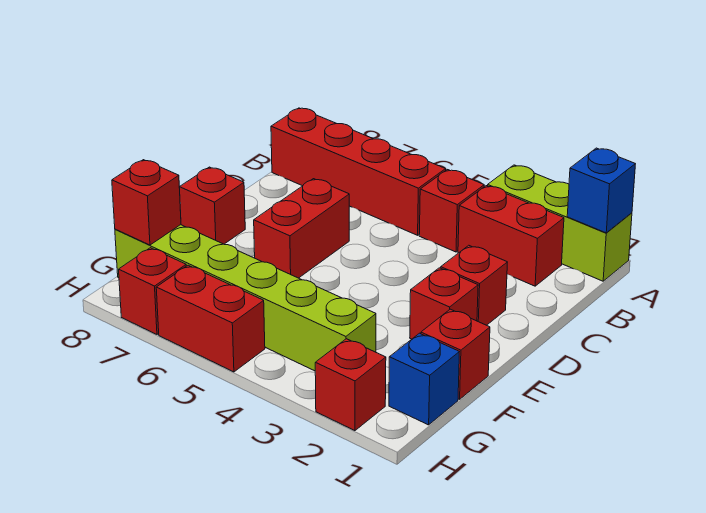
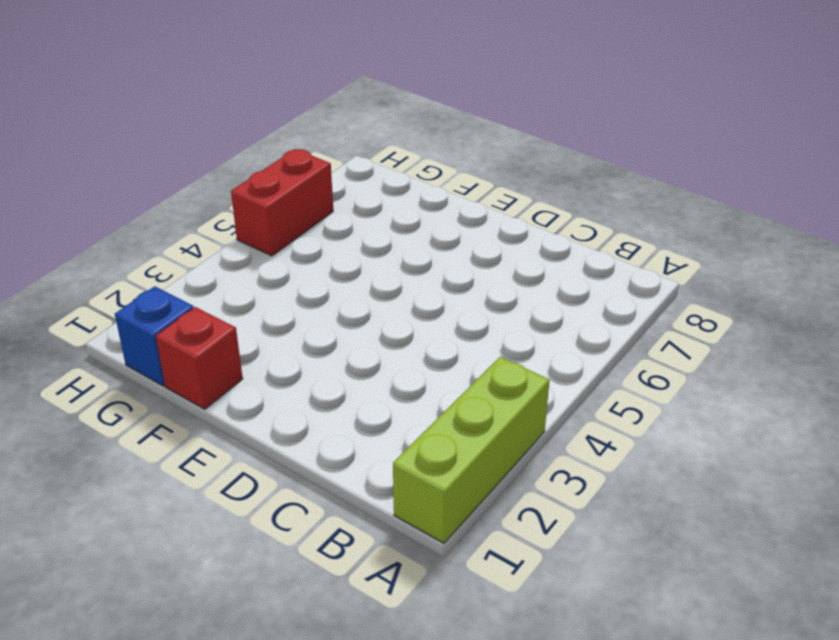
none -> red 1x2 brick [458,186,564,286]
none -> red 1x1 brick [419,170,484,252]
none -> red 1x4 brick [271,108,446,235]

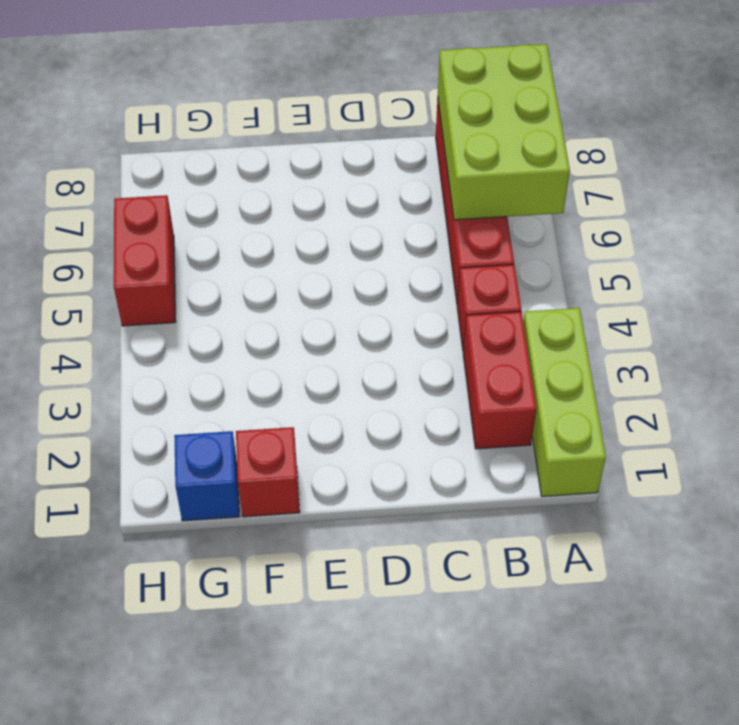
lime 2x3 brick [438,44,570,220] -> none
none -> red 1x1 brick [441,245,507,325]
none -> red 1x2 brick [254,179,349,278]
none -> red 1x1 brick [410,268,478,339]

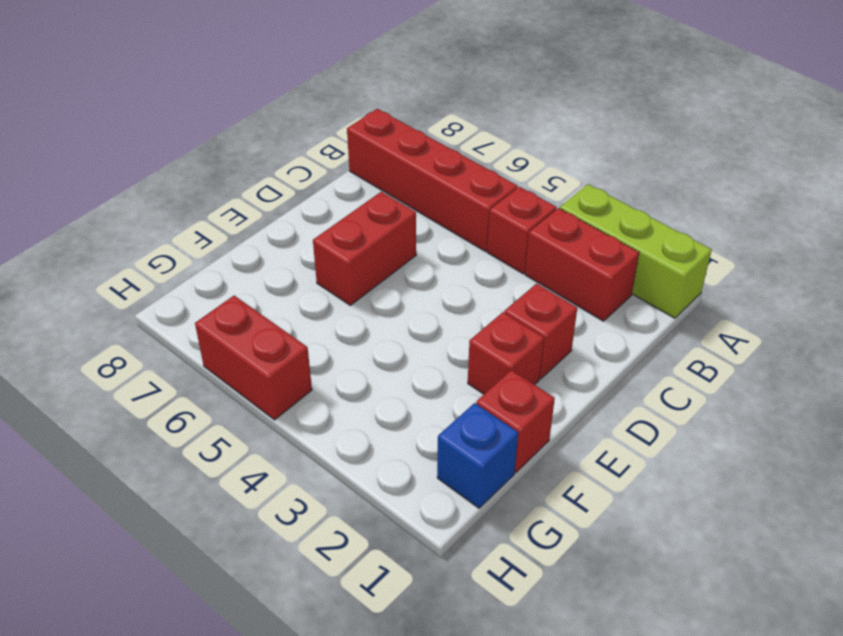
none -> red 1x1 brick [180,167,245,244]
none -> lime 1x6 brick [115,225,376,371]
none -> red 1x1 brick [315,339,386,431]

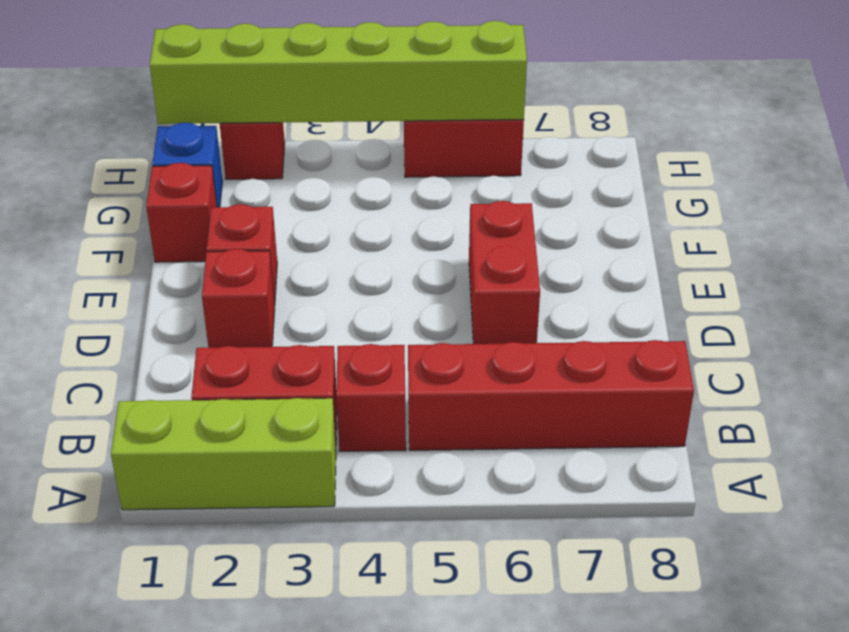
lime 1x6 brick [150,21,527,124] -> lime 1x6 brick moved to [115,225,376,371]
none -> red 1x1 brick [180,167,245,244]
none -> red 1x1 brick [119,248,186,334]
none -> blue 1x1 brick [567,148,635,233]

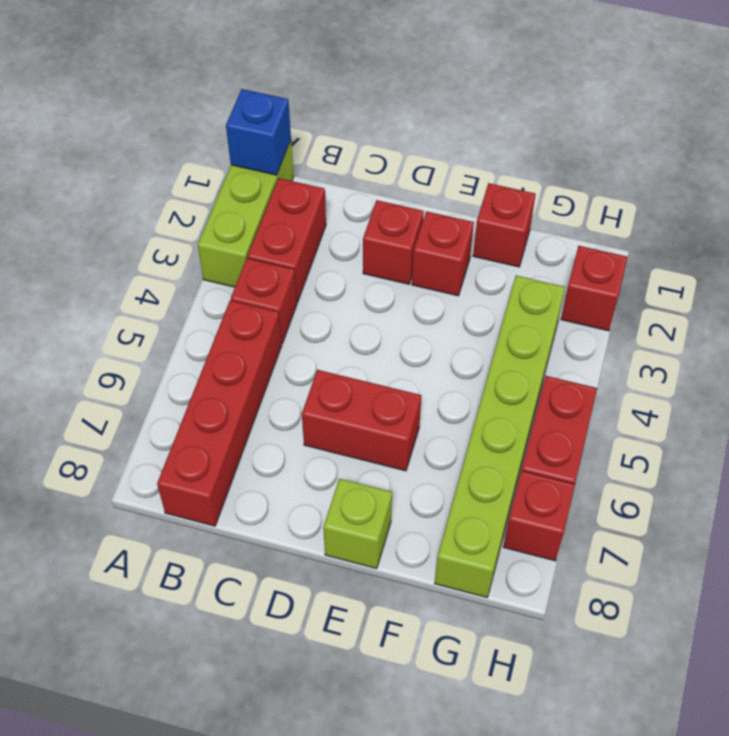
lime 1x1 brick [323,479,392,569] -> red 1x1 brick [180,167,245,244]
none -> blue 1x1 brick [389,333,459,425]
none -> red 1x1 brick [112,160,181,245]

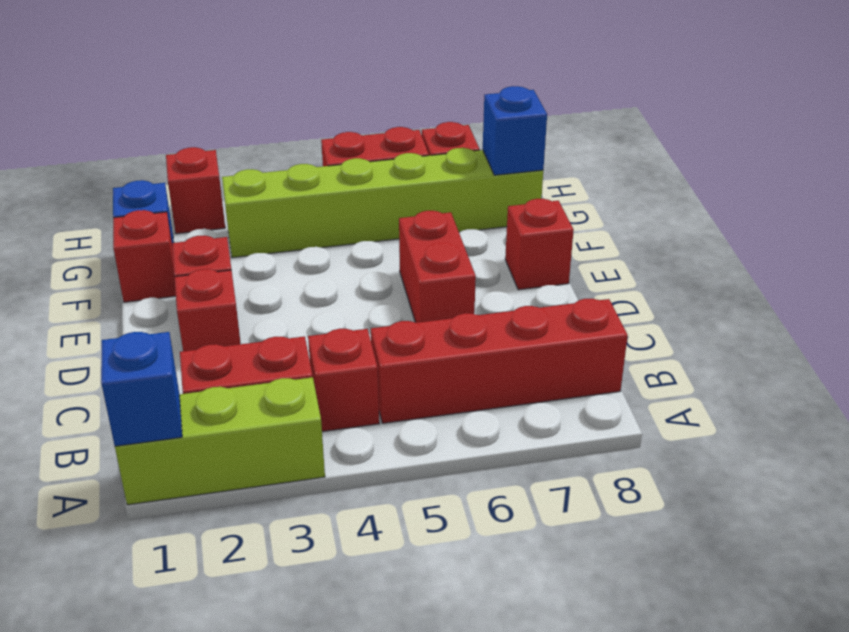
blue 1x1 brick [483,86,547,175] -> red 1x1 brick [112,160,181,245]

